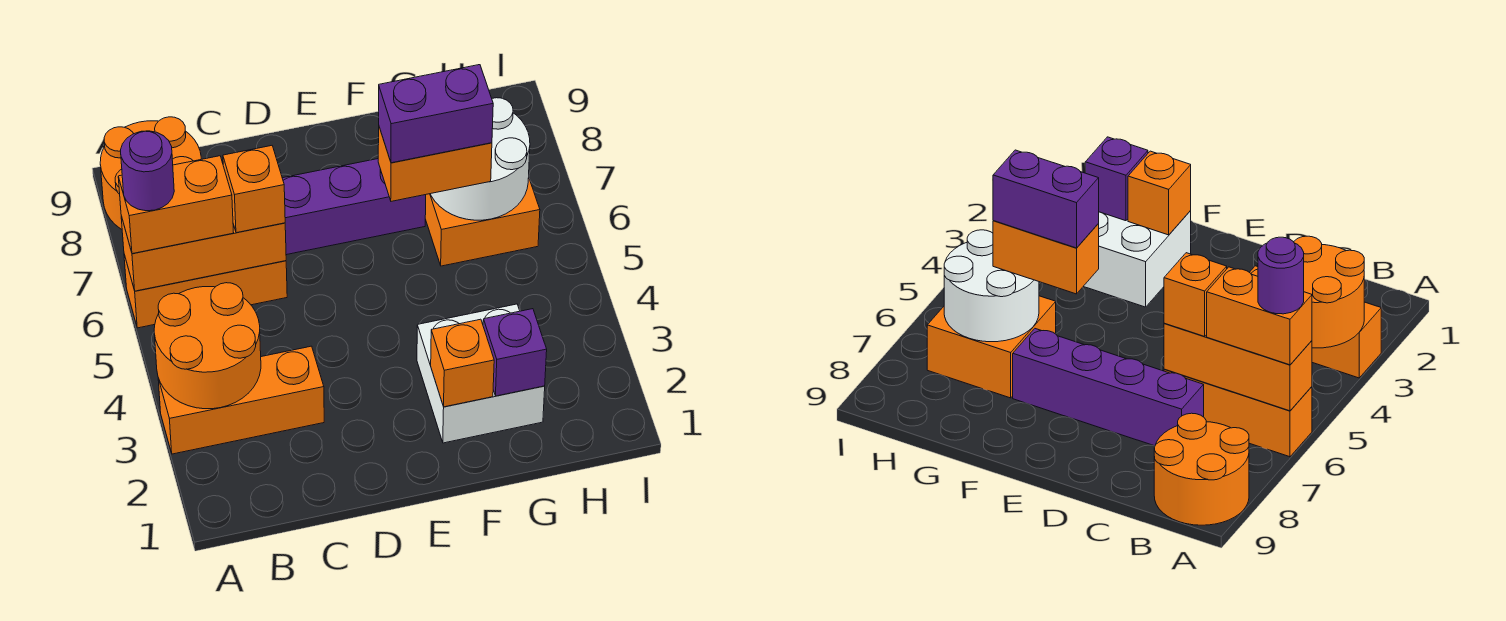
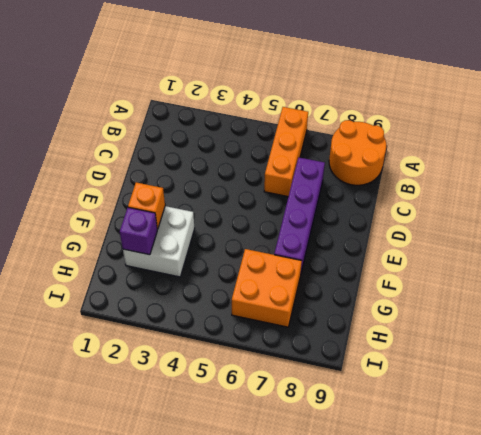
none -> orange 1x3 brick [158,346,324,454]
none -> orange 2x2 round brick [154,283,261,409]
none -> orange 1x3 brick [121,216,286,291]

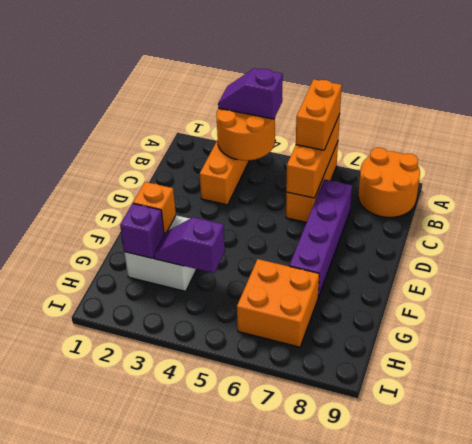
purple 1x2 slope [218,68,283,119] -> none
purple 1x2 slope [154,217,225,273] -> none
none -> white 2x2 round brick [431,98,530,220]
none -> orange 1x1 brick [223,146,285,233]
none -> orange 1x2 brick [378,127,492,201]

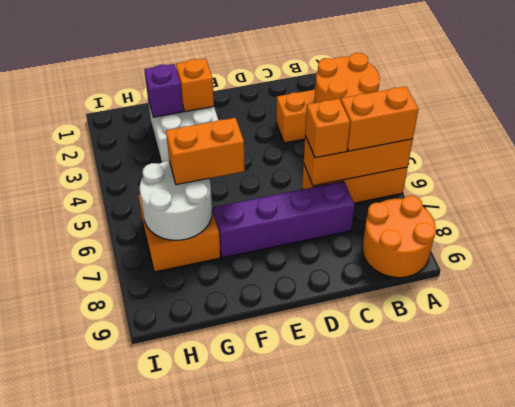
none -> purple 1x1 round brick [121,131,174,211]
none -> purple 1x2 brick [379,65,493,163]

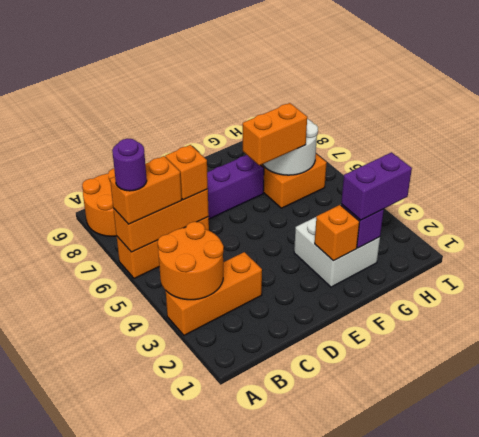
purple 1x2 brick [341,152,412,220] -> purple 1x2 brick moved to [379,65,493,163]

